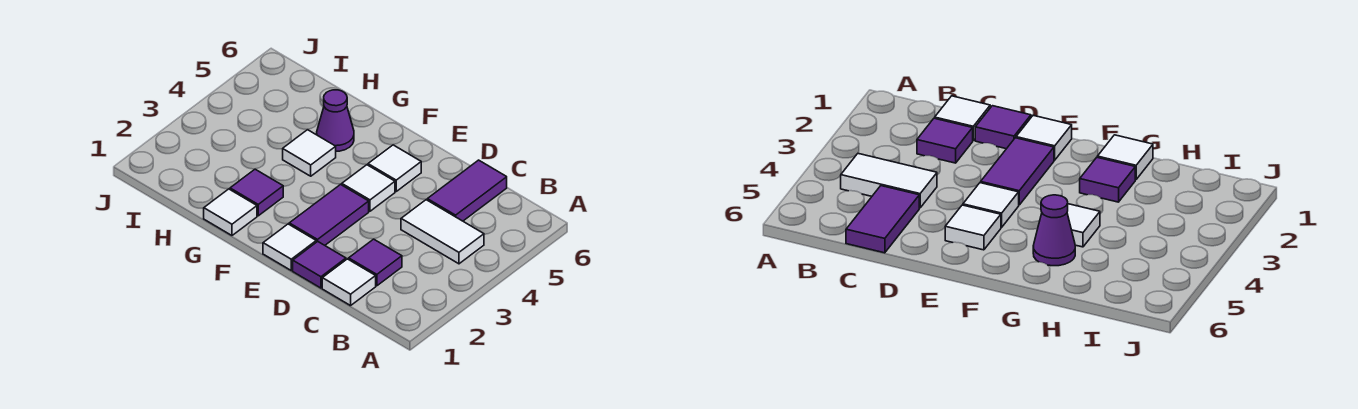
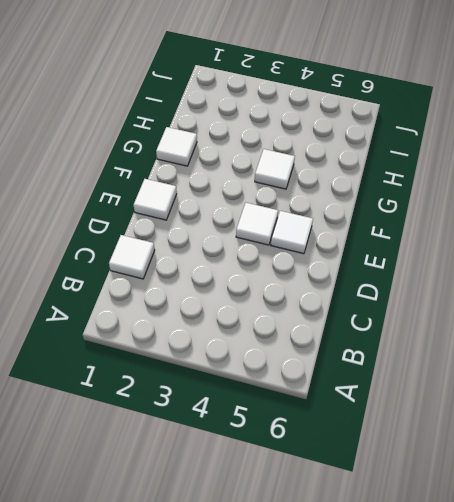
none -> white 1x2 tile [401,200,484,264]
none -> purple 1x1 tile [349,239,402,286]
none -> purple 1x2 tile [427,160,507,221]

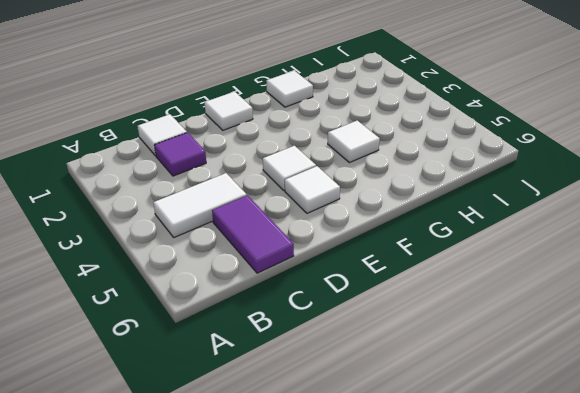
none -> purple 1x1 tile [293,242,346,288]
none -> purple 1x2 tile [289,184,369,245]
none -> purple 1x1 tile [230,169,283,216]

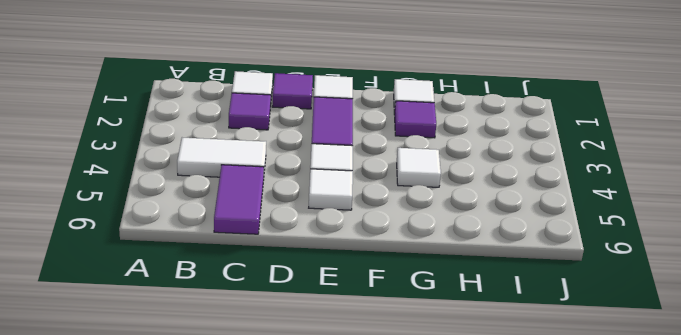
none -> purple 1x1 cone [317,90,354,151]

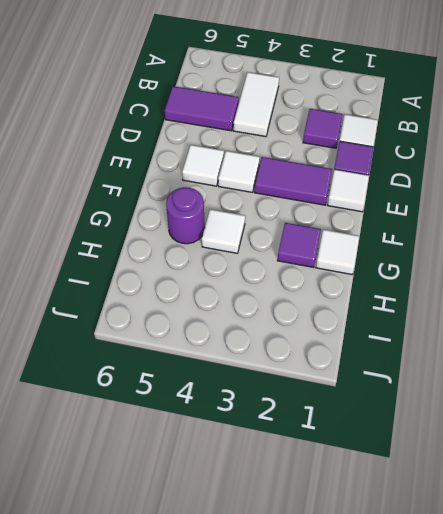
purple 1x1 round brick [166,187,205,244] -> purple 1x1 cone [317,90,354,151]

